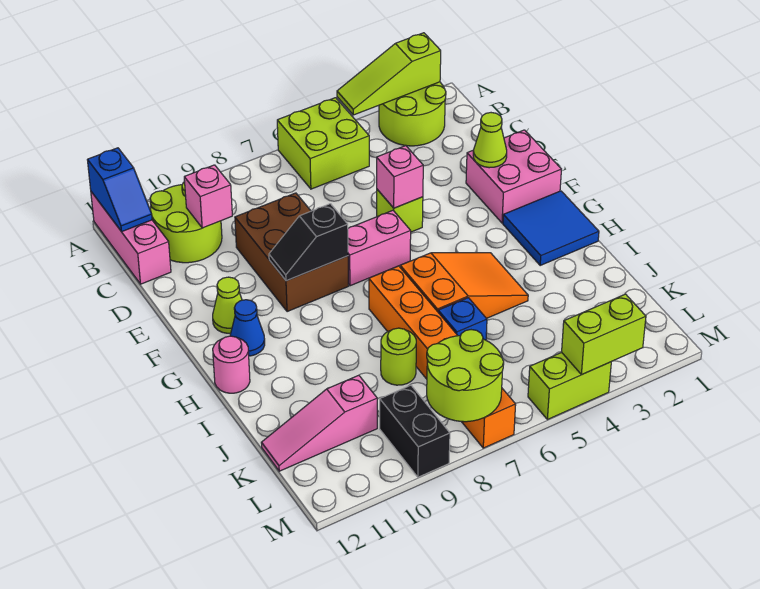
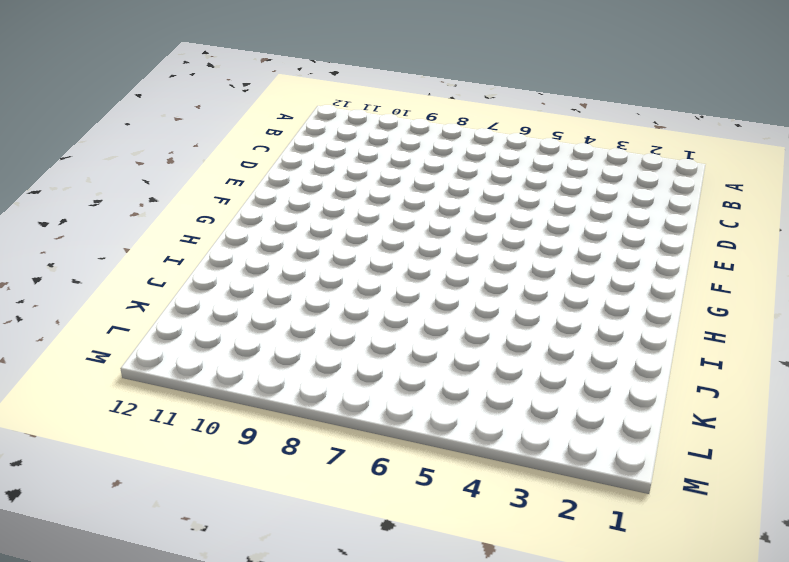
none -> lime 2x2 round brick [379,82,446,146]
none -> lime 2x2 brick [277,98,369,189]
none -> pink 1x3 brick [91,192,171,284]

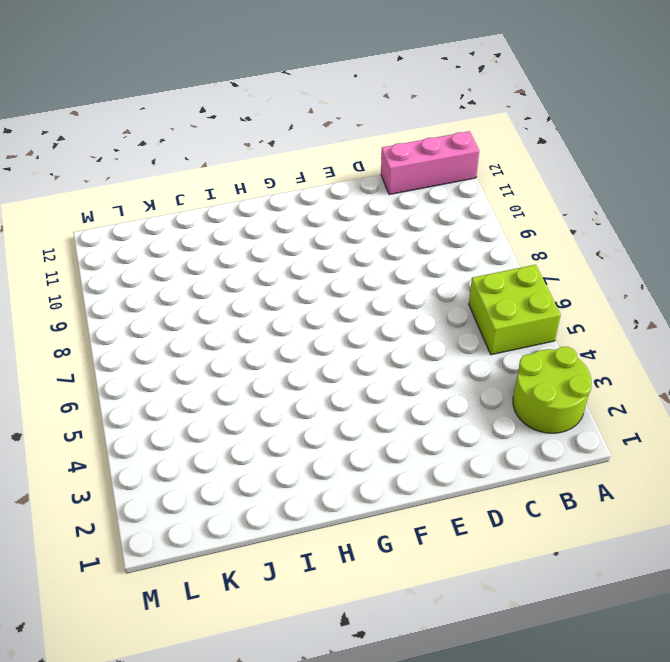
none -> lime 2x2 round brick [150,182,222,263]
none -> brown 2x3 brick [235,193,349,312]
none -> pink 2x2 brick [466,130,561,223]

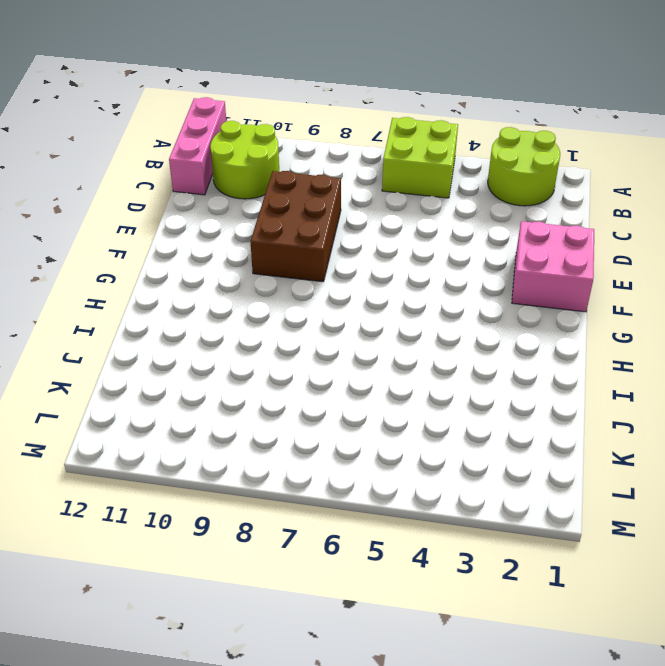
none -> lime 1x1 brick [377,189,423,232]
none -> pink 1x2 brick [348,210,411,286]
none -> lime 1x1 cone [213,277,242,333]

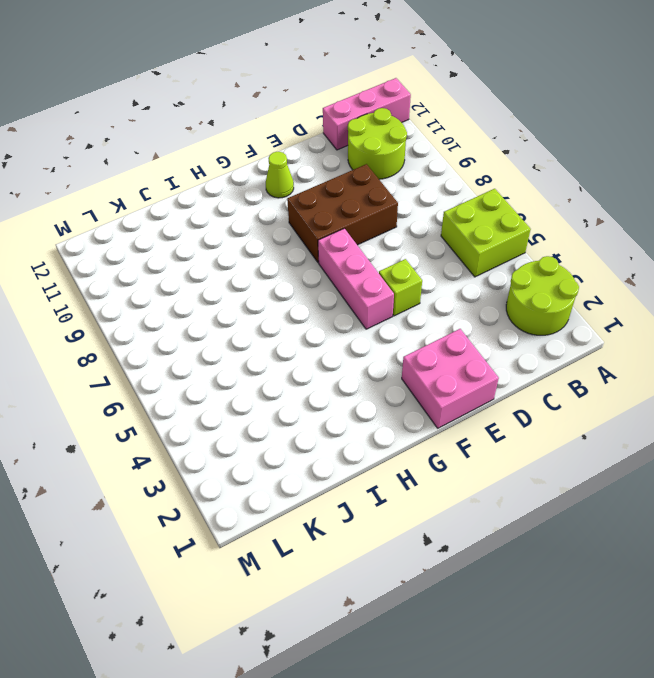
pink 1x3 brick [318,228,394,329] -> pink 1x2 brick [348,210,411,286]
none -> blue 2x2 tile [503,191,599,265]
none -> blue 1x1 cone [230,300,265,356]
none -> orange 2x3 slope [400,253,528,319]

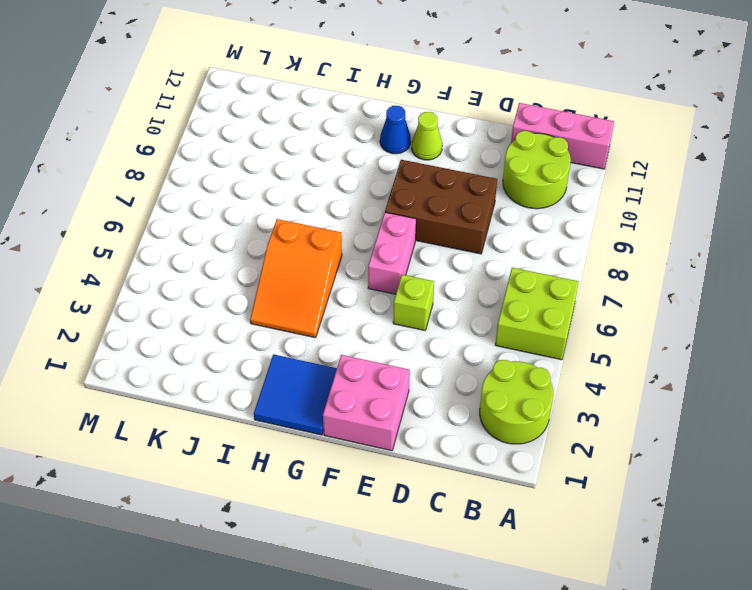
none -> orange 1x6 brick [369,266,516,448]
none -> pink 1x1 round brick [213,336,250,393]
none -> blue 1x1 brick [438,298,487,340]

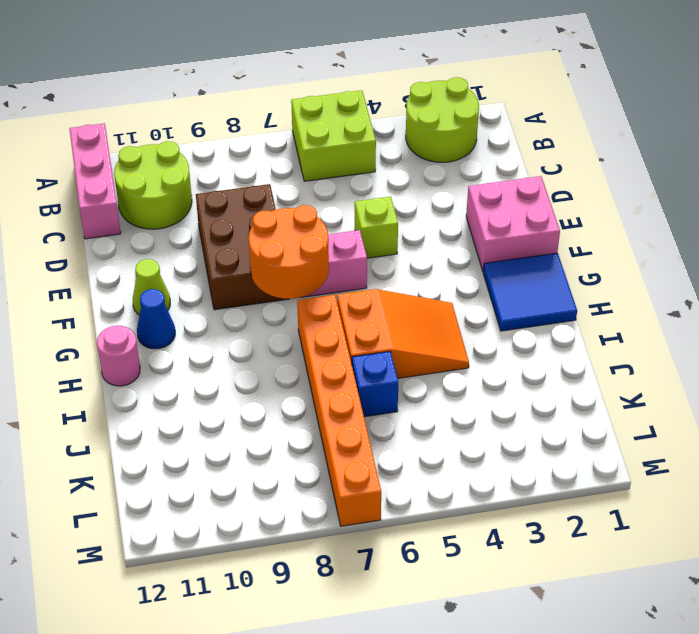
orange 2x2 round brick [249,205,329,299] -> black 1x2 slope [269,204,348,281]
none -> lime 1x1 round brick [381,328,416,385]
none -> pink 1x3 slope [261,375,377,471]
none -> black 1x2 brick [380,385,450,477]

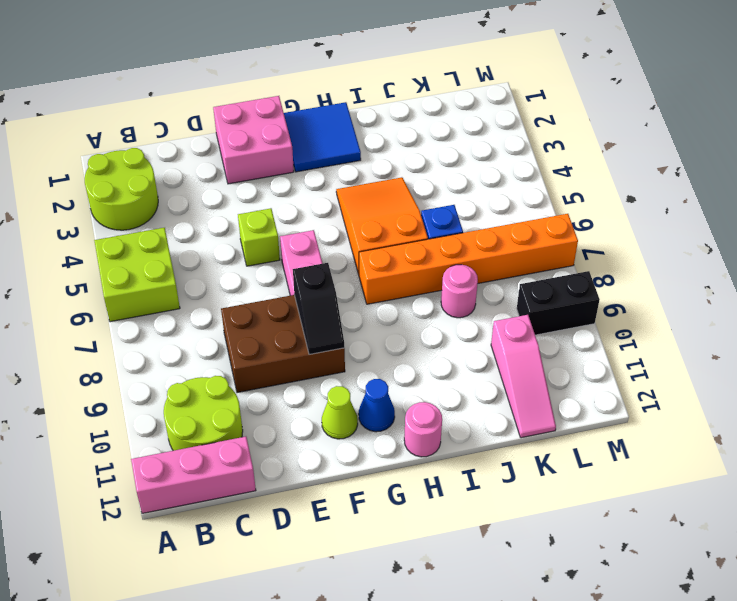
pink 1x1 round brick [441,265,478,318] -> lime 1x1 round brick [381,328,416,385]
none -> lime 1x2 brick [528,352,611,420]
none -> lime 1x3 slope [337,33,441,115]
none -> blue 1x2 slope [88,148,152,232]

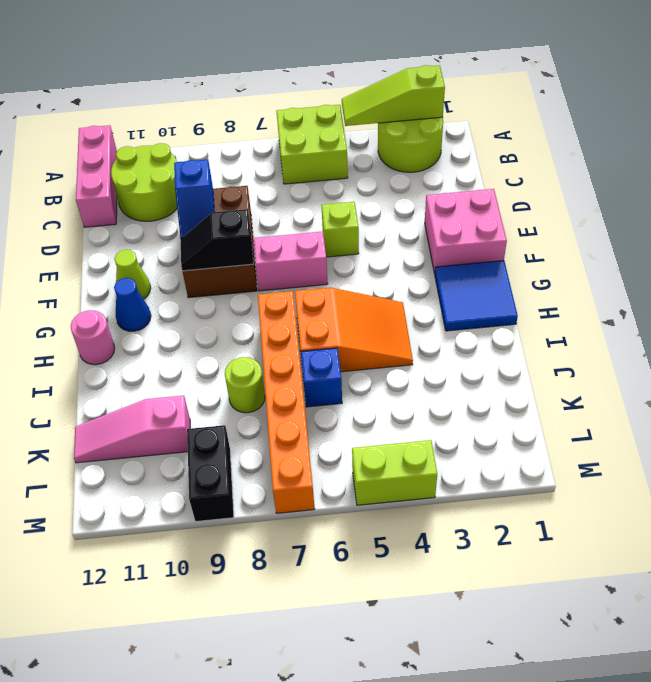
blue 1x2 slope [174,159,214,238] -> blue 1x2 slope moved to [88,148,152,232]
none -> pink 1x1 brick [184,165,232,228]
none -> lime 1x1 cone [473,113,507,168]
none -> pink 1x1 brick [377,146,423,208]

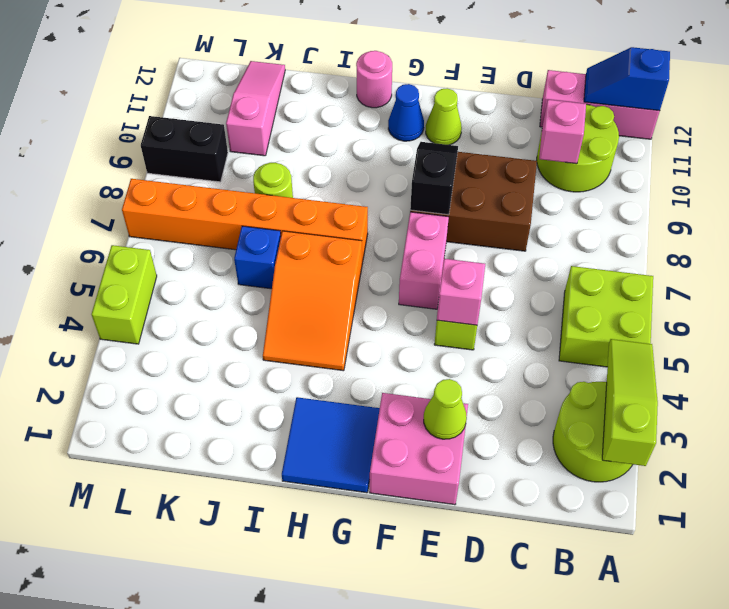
none -> lime 2x2 round brick [427,330,504,422]
none -> lime 1x2 brick [562,294,646,375]

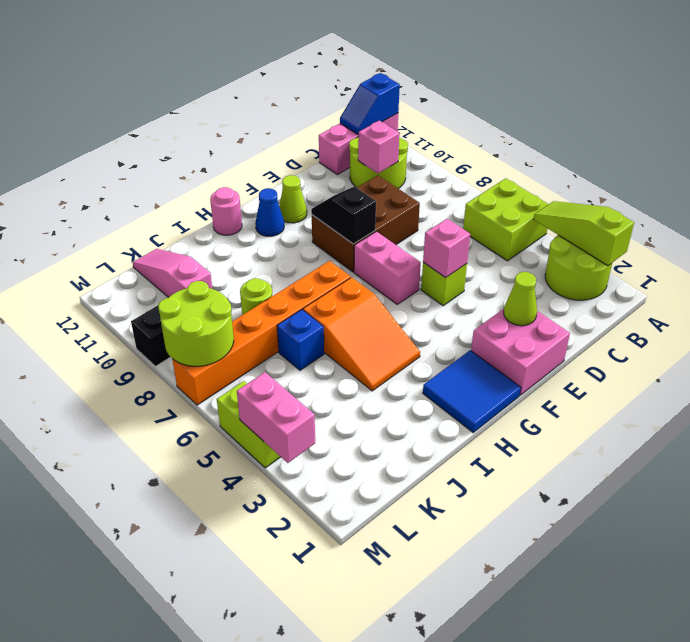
pink 1x2 brick [237,372,315,463] -> lime 1x2 brick [562,294,646,375]

